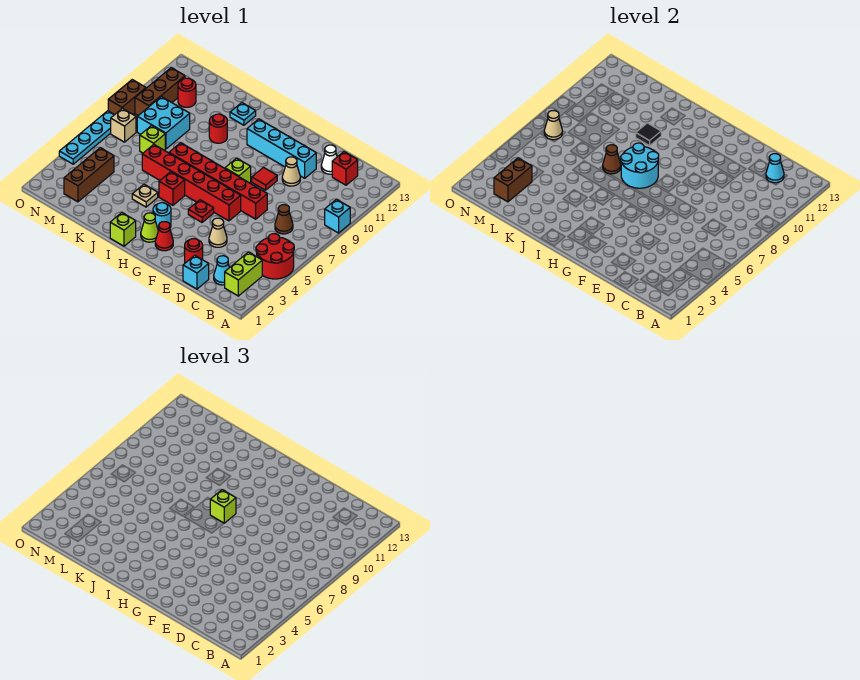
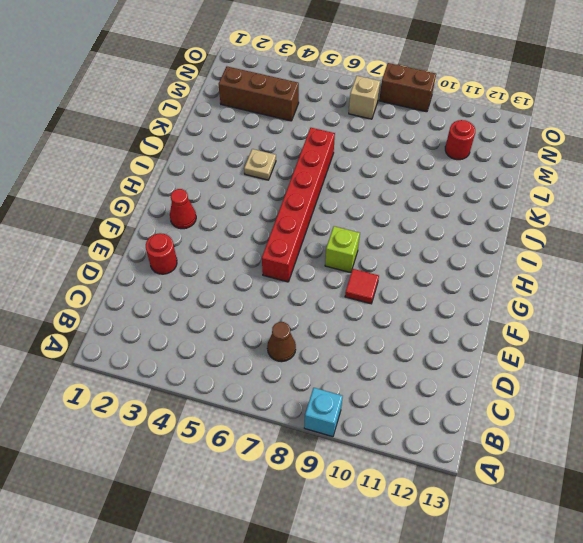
none -> red 2x2 round brick [256,234,294,279]
none -> lime 1x2 brick [225,252,262,296]
none -> cyan 1x1 cone [214,256,229,285]
none -> red 1x1 brick [332,152,358,185]

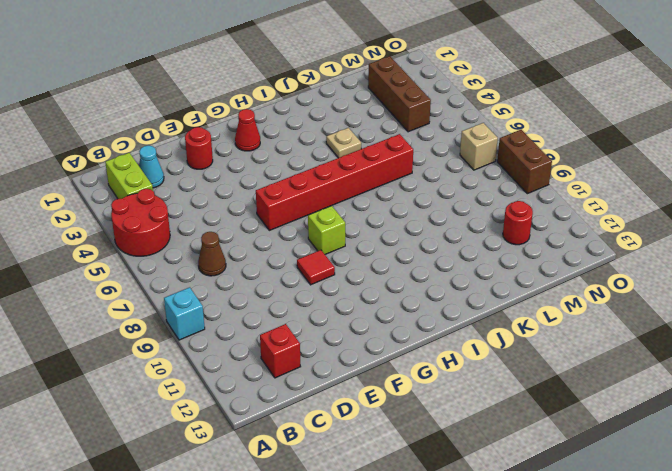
none -> cyan 1x1 brick [183,256,209,289]
none -> white 1x1 cone [321,145,337,174]
none -> tan 1x1 cone [209,218,227,247]
none -> red 1x6 brick [169,143,267,219]

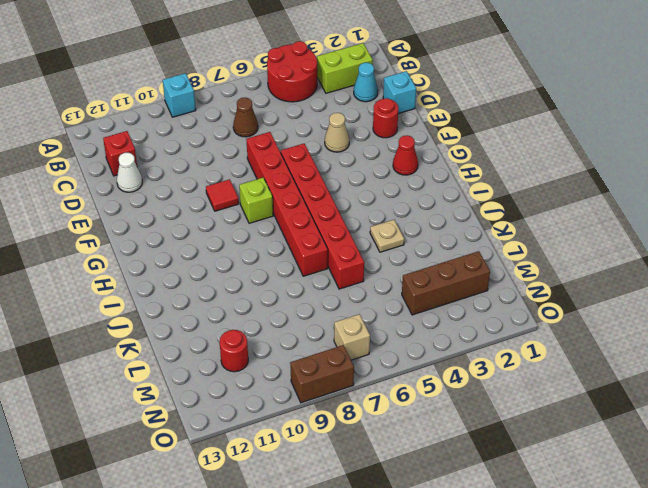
none -> tan 1x1 cone [282,157,300,186]
none -> cyan 1x4 brick [247,119,316,178]
none -> red 1x1 plate [188,200,214,222]
none -> lime 1x1 cone [141,213,158,242]

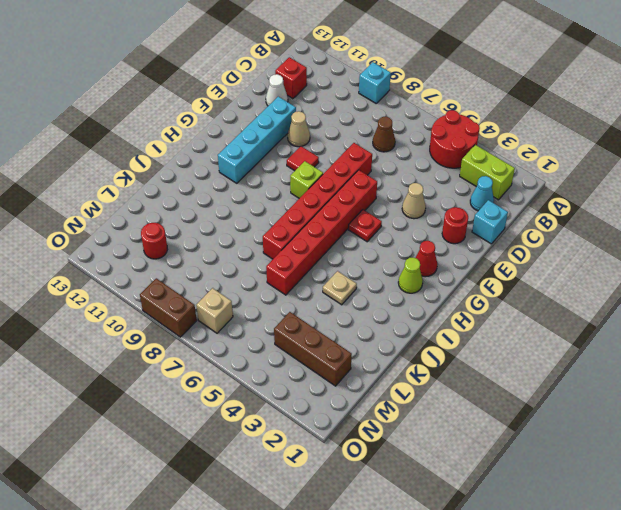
none -> cyan 1x1 round brick [153,203,171,230]
none -> lime 1x1 brick [110,213,136,246]
none -> red 1x1 brick [159,172,185,205]
none -> red 1x1 round brick [209,114,227,143]

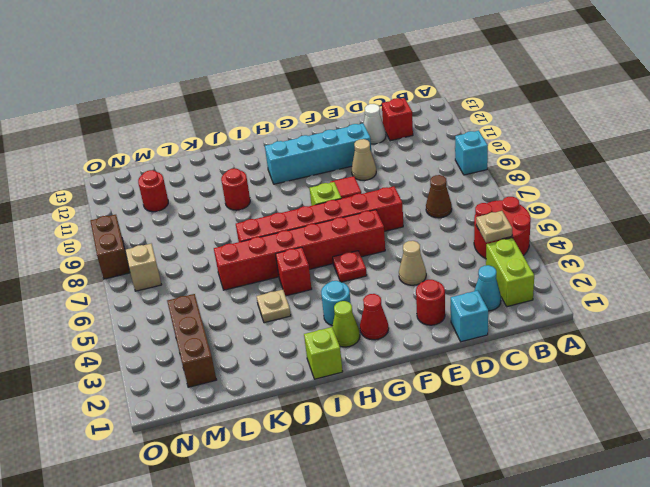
tan 1x1 plate [476,211,512,243] -> none
none -> cyan 1x1 plate [230,103,256,125]
none -> lime 1x1 brick [140,126,165,153]
none -> cyan 2x2 brick [137,97,190,149]
none -> brown 1x3 brick [135,68,185,116]

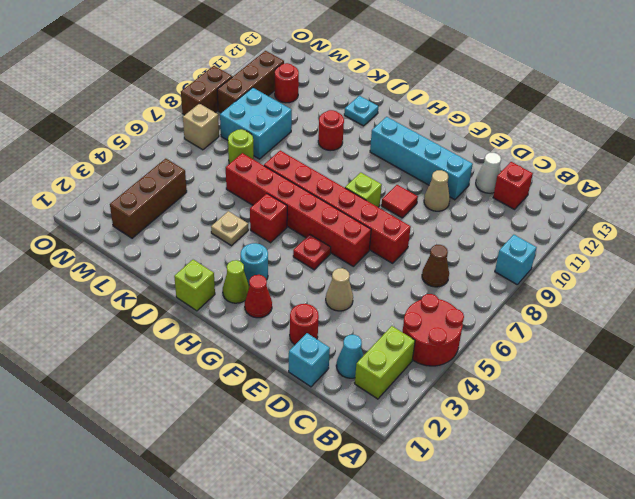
lime 1x1 round brick [228,129,254,164] -> lime 1x1 brick [140,126,165,153]
none -> cyan 1x4 plate [59,111,114,164]
none -> cyan 1x1 cone [766,154,784,183]
none -> cyan 2x2 round brick [621,143,659,188]
none -> brown 1x1 cone [603,145,621,174]

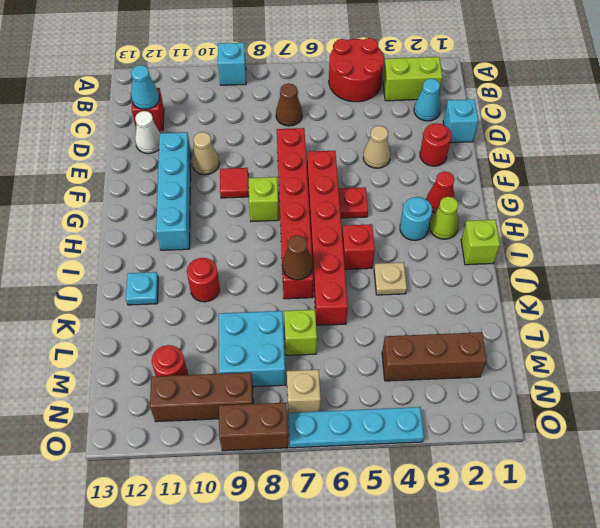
none -> cyan 2x2 round brick [621,143,659,188]
none -> black 1x1 tile [636,123,661,146]
none -> brown 1x2 brick [494,158,532,202]
none -> tan 1x1 cone [544,111,562,140]

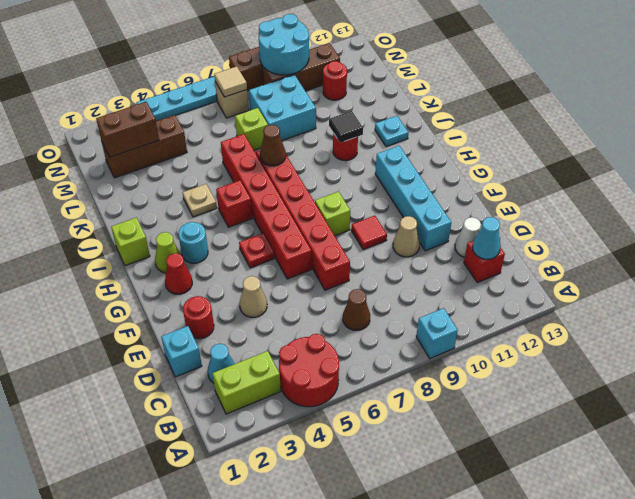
tan 1x1 tile [214,66,247,97] -> tan 1x1 cone [544,111,562,140]
cyan 2x2 round brick [259,14,309,75] -> cyan 2x2 round brick moved to [621,143,659,188]
none -> lime 1x1 brick [210,490,236,523]

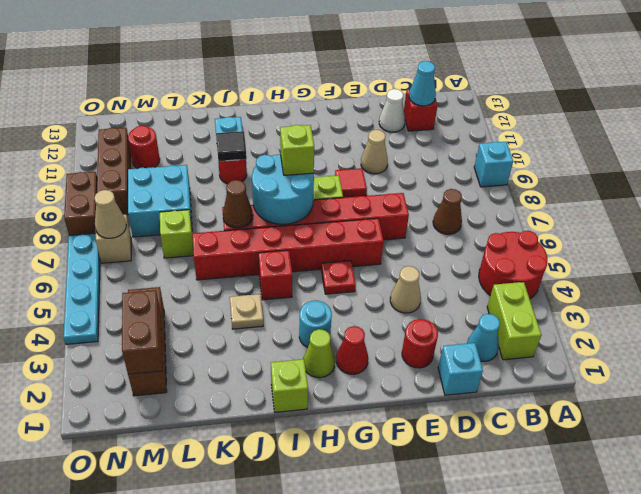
none -> cyan 1x4 brick [247,119,316,178]

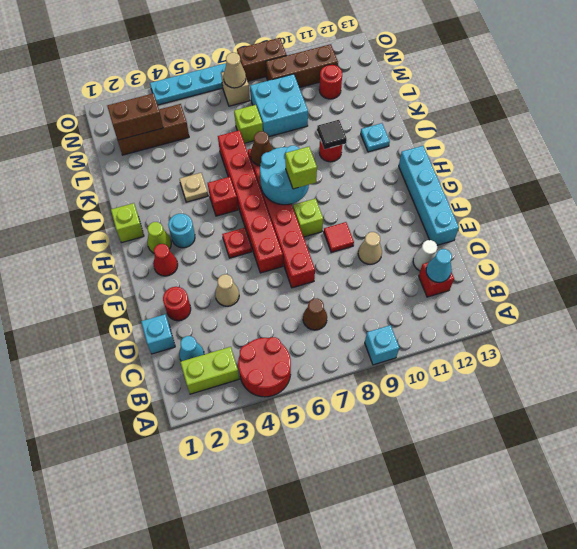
cyan 1x4 brick [399,146,459,245] -> cyan 1x4 brick moved to [247,119,316,178]

